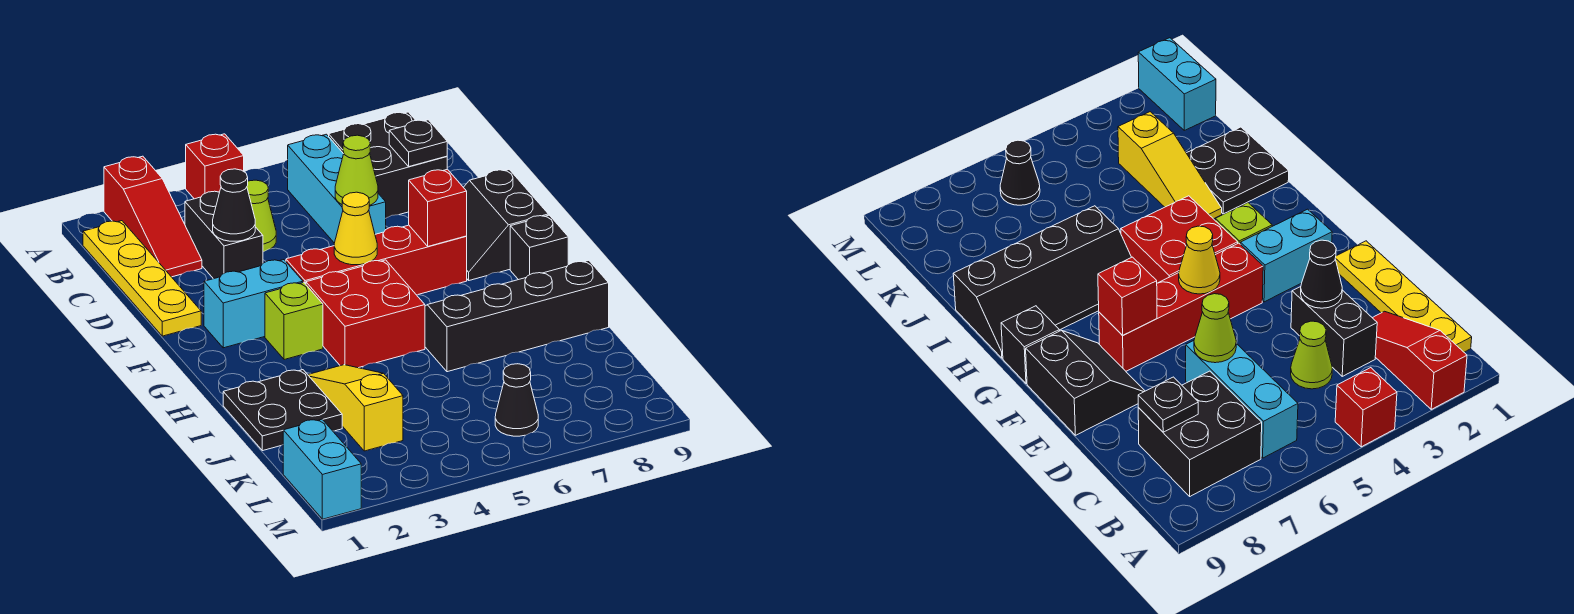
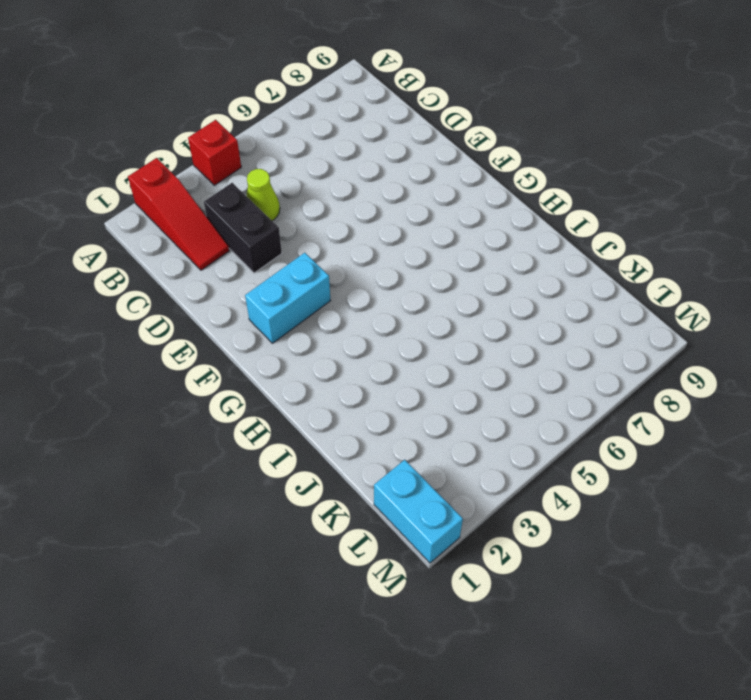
none -> yellow 1x4 plate [83,221,201,336]
none -> cyan 1x3 brick [288,134,386,243]
none -> black 2x2 brick [329,112,447,218]

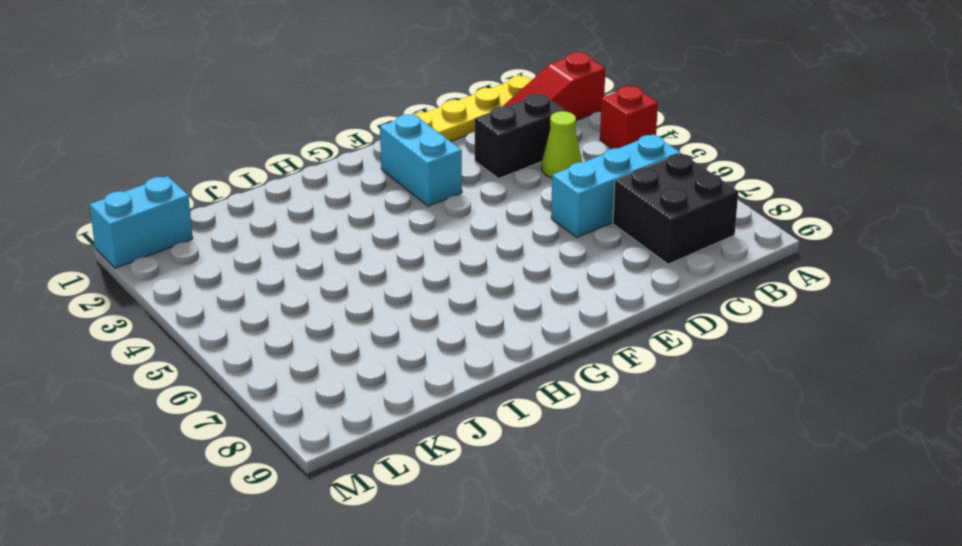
none -> black 2x2 slope [463,170,548,280]
none -> red 1x4 brick [286,225,467,295]
none -> lime 1x1 brick [265,282,323,360]

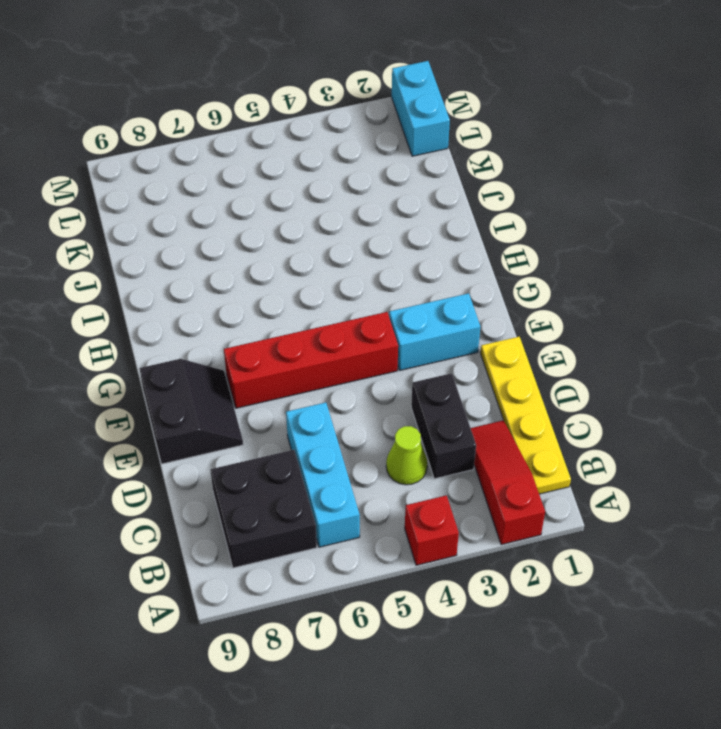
none -> lime 1x1 brick [265,282,323,360]
none -> red 2x2 brick [306,260,425,368]
none -> black 1x1 brick [510,215,568,280]

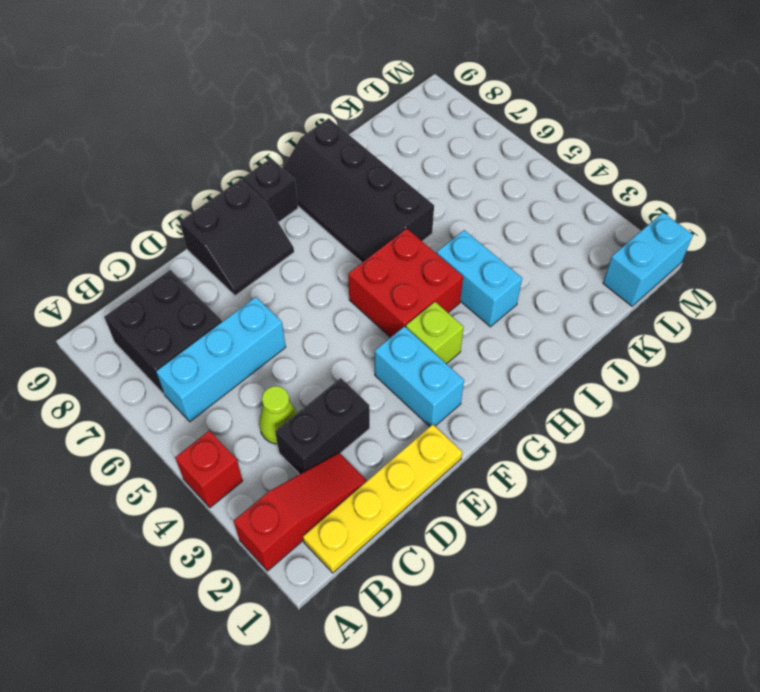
cyan 1x2 brick [437,230,522,327] -> yellow 1x3 slope [308,365,403,451]
none -> red 1x4 brick [286,225,467,295]
none -> black 2x2 plate [223,370,342,451]
none -> black 1x1 cone [495,364,538,436]

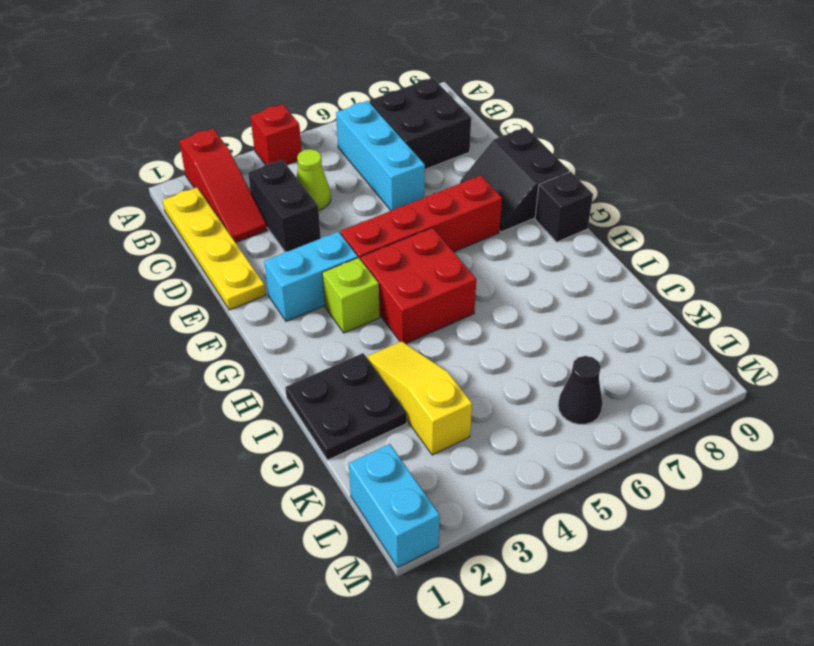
none -> black 2x4 slope [425,260,609,372]
none -> black 1x1 plate [389,120,447,166]
none -> black 1x1 cone [213,169,255,241]

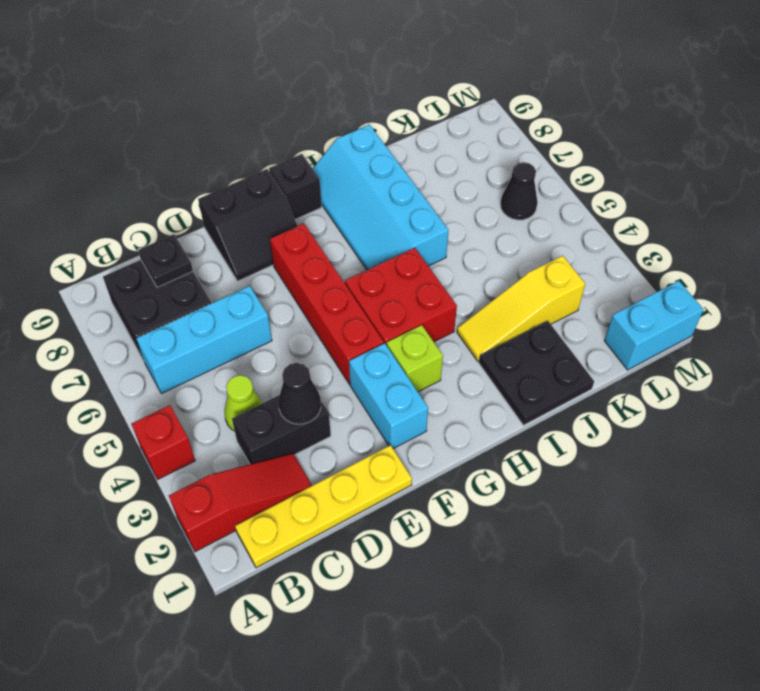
cyan 2x4 slope [313,125,449,270] -> black 2x4 slope [425,260,609,372]
none -> lime 1x1 cone [335,135,378,205]
none -> yellow 1x1 cone [334,192,377,265]
none -> red 1x1 brick [409,169,467,246]

